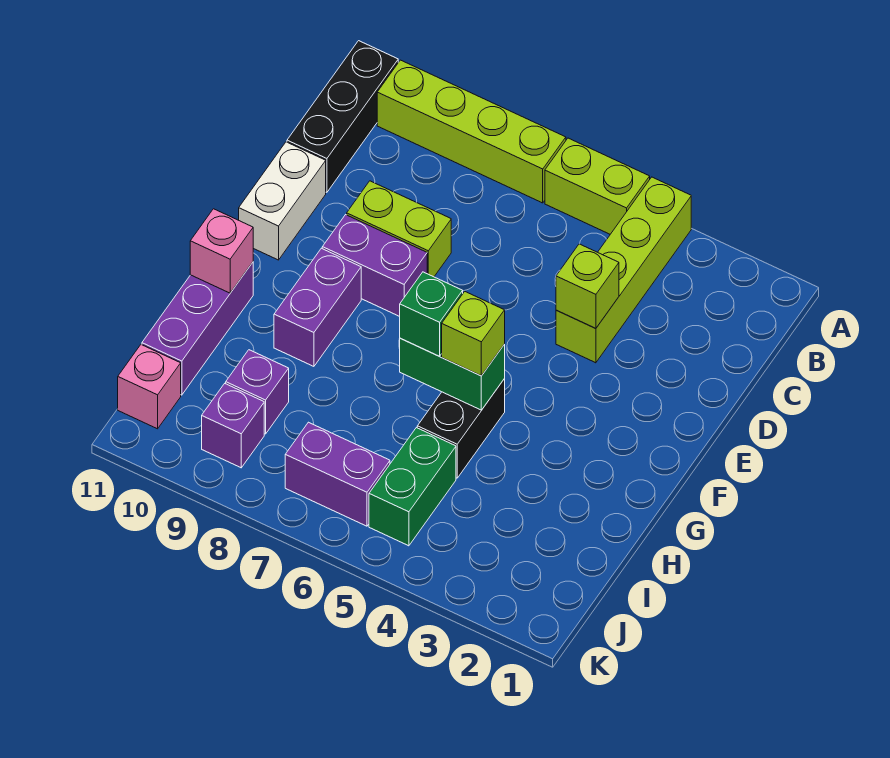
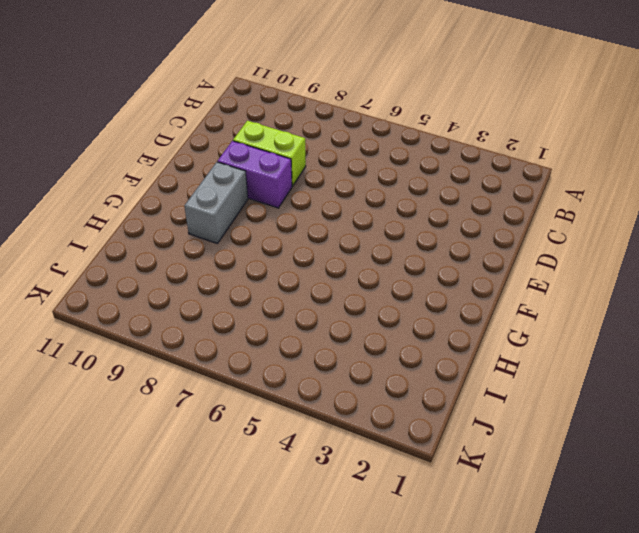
grey 1x2 brick [184,162,248,243] -> purple 1x2 brick [274,248,361,366]
none -> lime 1x4 brick [556,177,691,363]
none -> lime 1x2 brick [545,138,650,234]
none -> lime 1x4 brick [377,60,566,203]

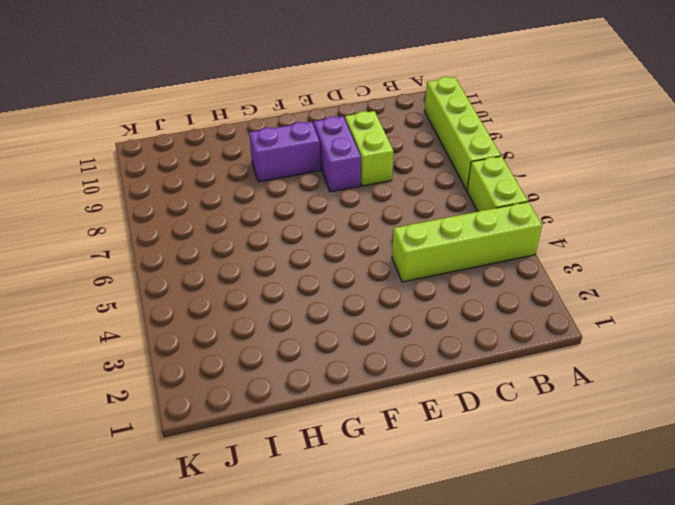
none -> black 1x3 brick [287,41,398,192]
none -> white 1x2 brick [239,142,326,260]
none -> black 1x2 brick [417,379,505,478]

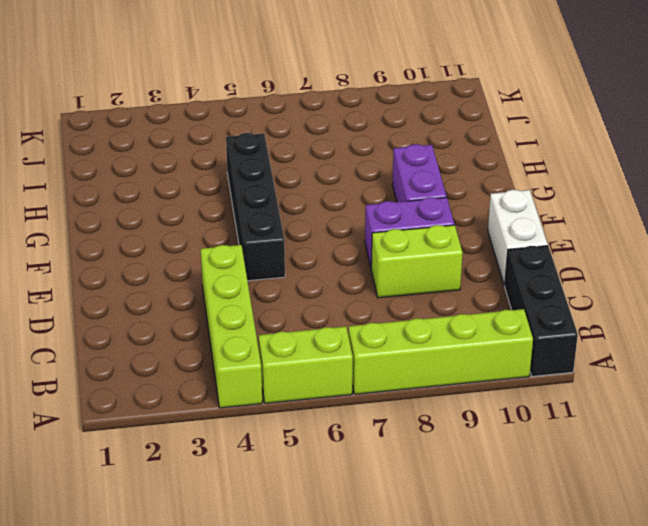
black 1x4 brick [226,133,285,281] -> black 1x2 brick [417,379,505,478]
none -> purple 1x3 brick [142,262,253,395]
none -> green 1x2 brick [369,428,456,546]
none -> purple 1x1 brick [226,350,289,434]

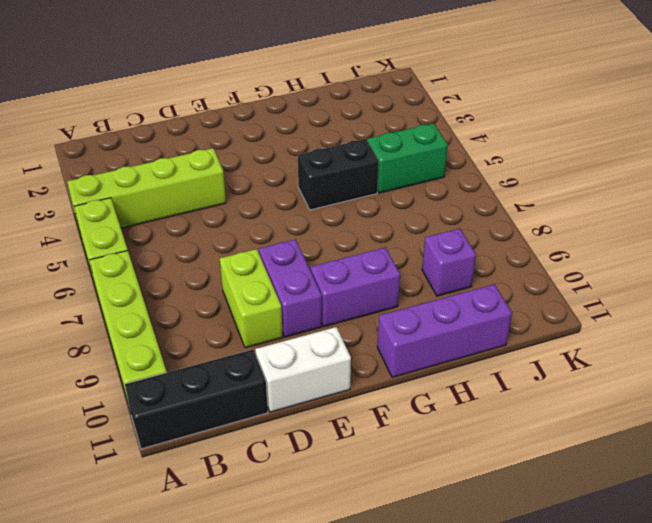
none -> purple 1x2 brick [285,422,390,526]
none -> purple 1x1 brick [202,384,264,468]
none -> pink 1x1 brick [118,345,181,429]

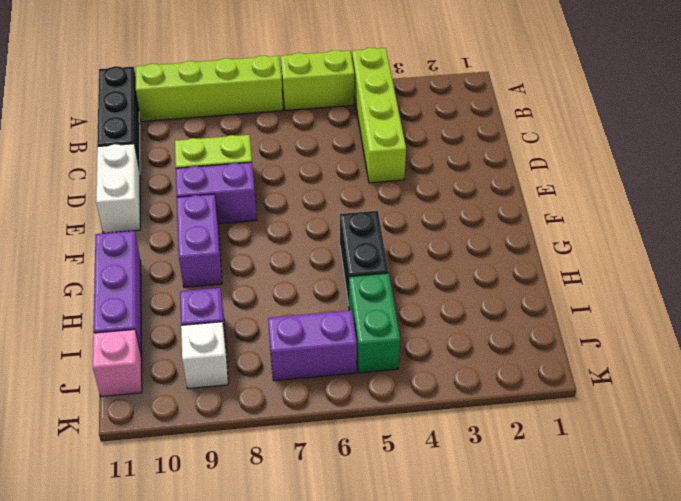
white 1x1 brick [181,322,228,389] -> purple 1x1 brick [202,384,264,468]
none -> lime 1x1 brick [556,244,619,328]
none -> green 1x2 brick [400,338,505,410]
none -> pink 1x1 brick [190,209,253,293]

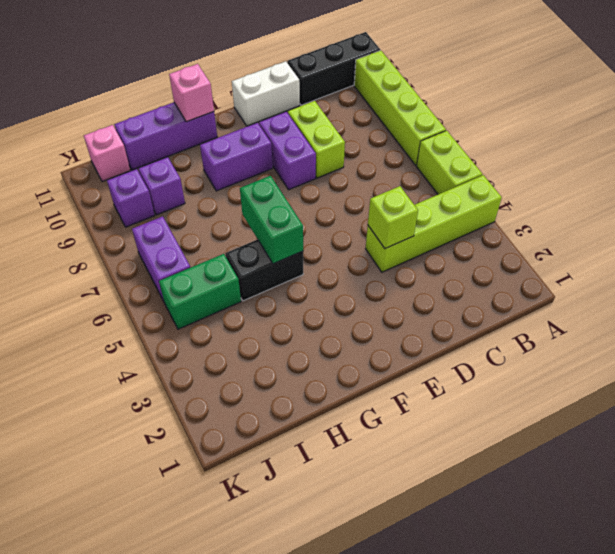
none -> lime 1x1 brick [442,292,505,376]
none -> green 1x1 brick [400,272,463,356]

